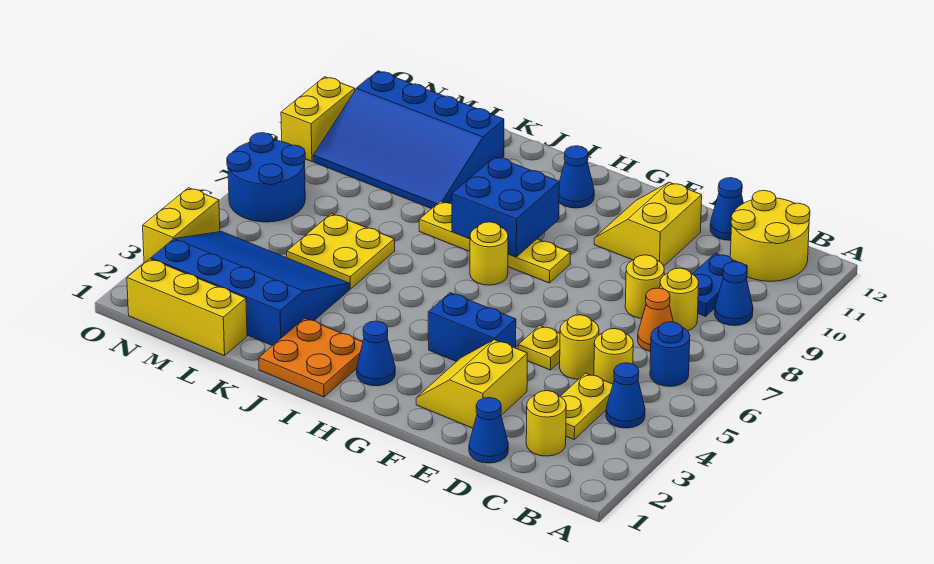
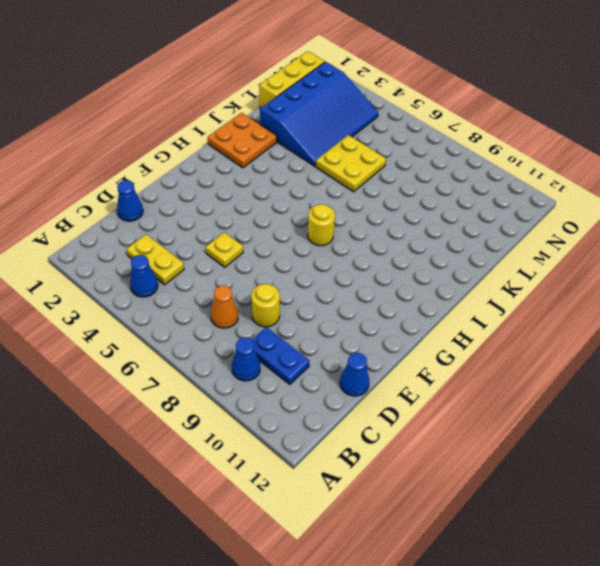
none -> blue 1x1 round brick [650,322,690,387]
none -> yellow 2x2 round brick [730,190,810,281]
none -> yellow 1x1 round brick [526,391,566,456]
none -> yellow 1x1 round brick [594,329,633,384]

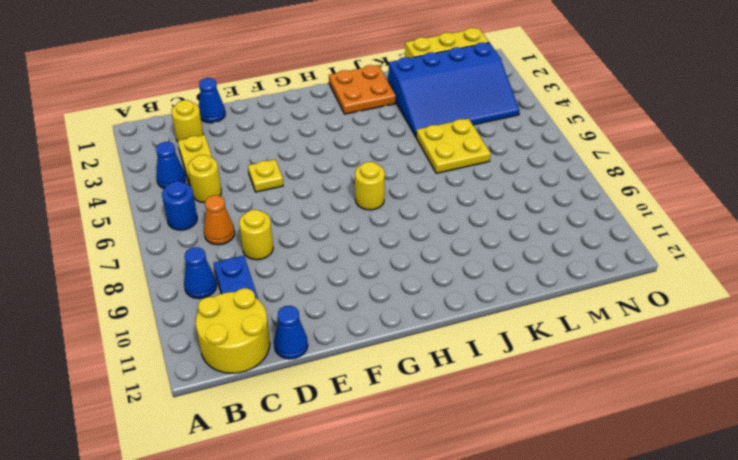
none -> yellow 1x1 round brick [660,268,699,331]
none -> yellow 1x1 round brick [560,315,599,379]
none -> yellow 2x2 slope [416,340,527,428]
none -> yellow 2x2 slope [594,182,702,266]

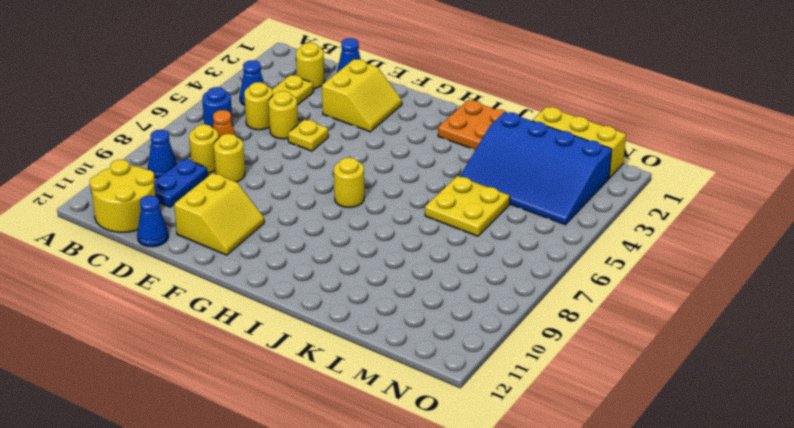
none -> blue 1x2 brick [428,293,516,362]
none -> yellow 1x4 plate [419,201,570,283]
none -> blue 1x1 cone [357,321,395,386]
none -> blue 1x1 cone [559,146,594,208]

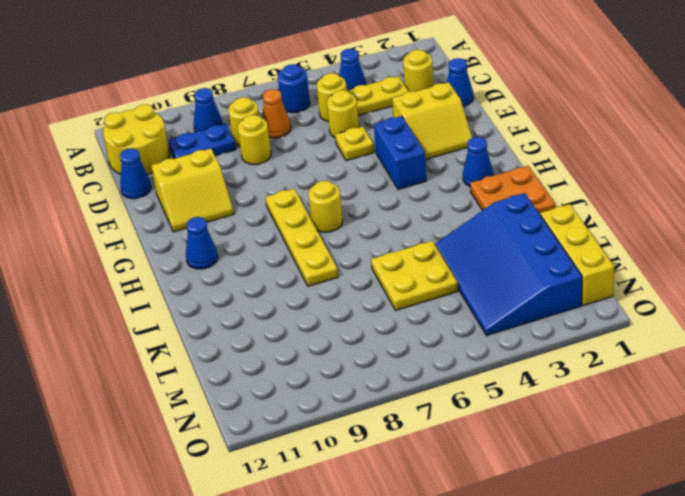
none -> blue 3x4 slope [313,71,504,209]
none -> blue 2x2 round brick [227,133,305,222]
none -> yellow 1x2 brick [143,188,220,263]
none -> yellow 1x2 brick [281,77,355,161]

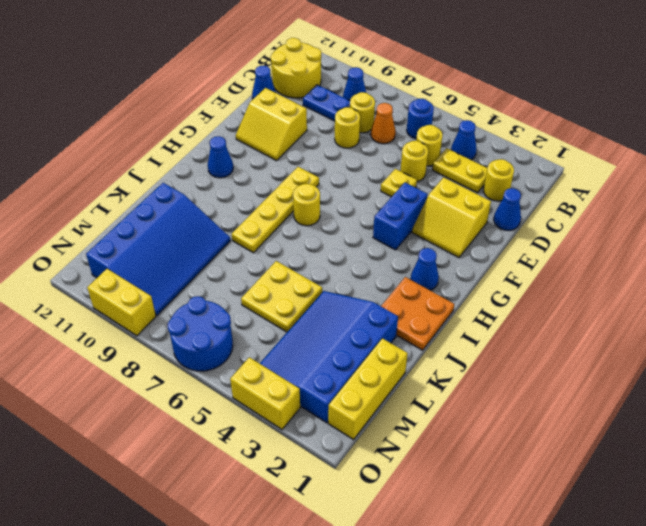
none -> blue 2x2 brick [452,157,559,257]

